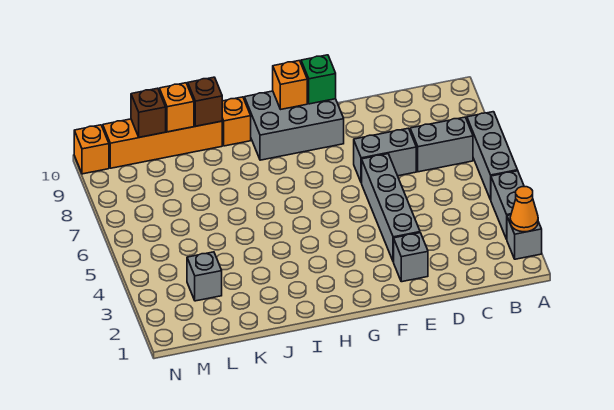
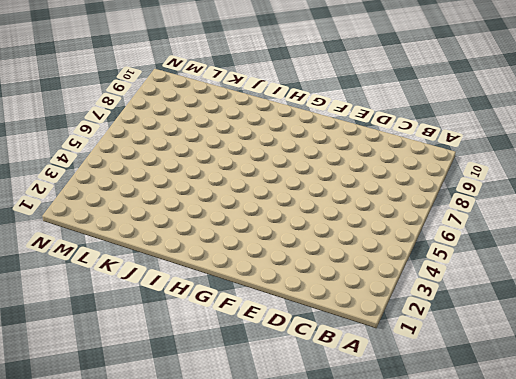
none -> grey 1x1 brick [507,215,542,259]
none -> grey 1x2 brick [491,171,524,239]
none -> grey 1x3 brick [467,112,518,200]

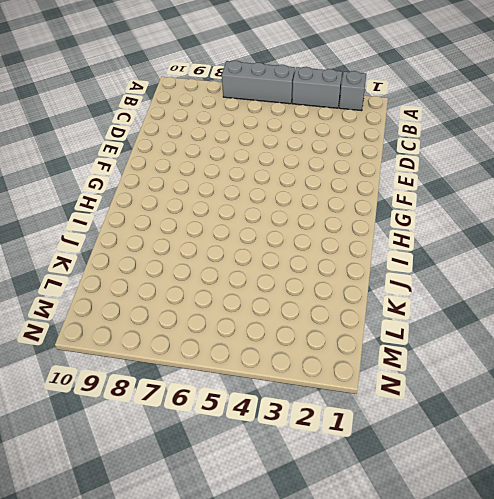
none -> grey 1x2 brick [410,117,473,172]
none -> grey 1x2 brick [354,128,416,183]
none -> grey 1x1 brick [394,233,428,282]

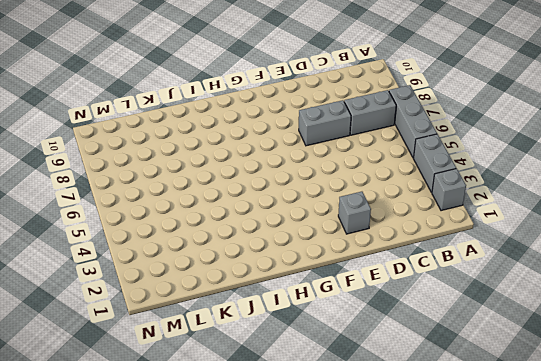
none -> grey 1x4 brick [362,154,420,262]
none -> grey 2x3 brick [244,91,344,160]
none -> orange 1x1 brick [222,97,251,146]

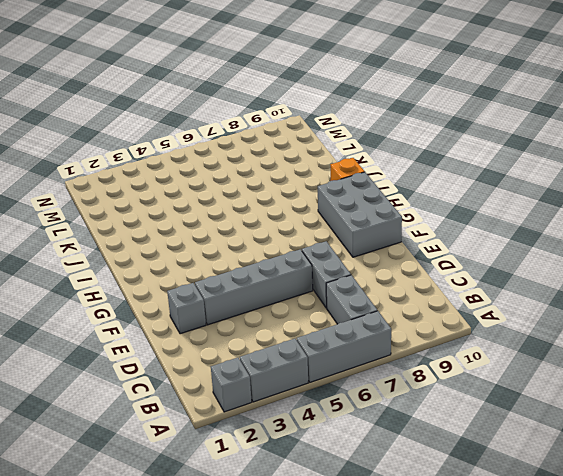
none -> orange 1x4 brick [103,119,222,168]
none -> grey 1x1 brick [187,252,222,301]
none -> orange 1x1 brick [74,125,109,174]

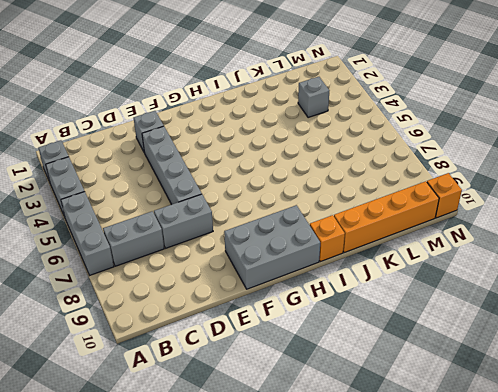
none -> orange 1x1 cone [510,187,538,232]
none -> green 1x1 brick [301,55,336,104]
none -> orange 1x1 brick [273,61,307,109]

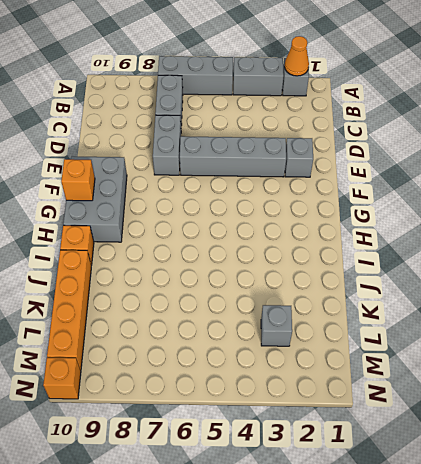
none -> green 1x1 brick [301,55,336,104]
none -> brown 1x1 brick [188,77,222,126]
none -> orange 1x1 brick [159,83,194,132]

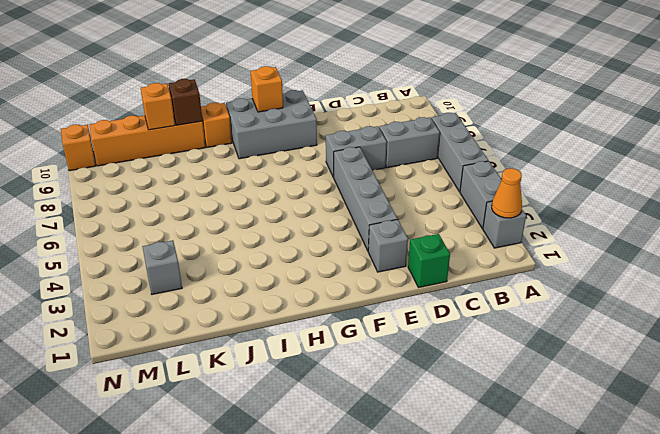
green 1x1 brick [408,234,450,288] -> green 1x1 brick moved to [301,55,336,104]
none -> brown 1x1 brick [131,88,166,137]

